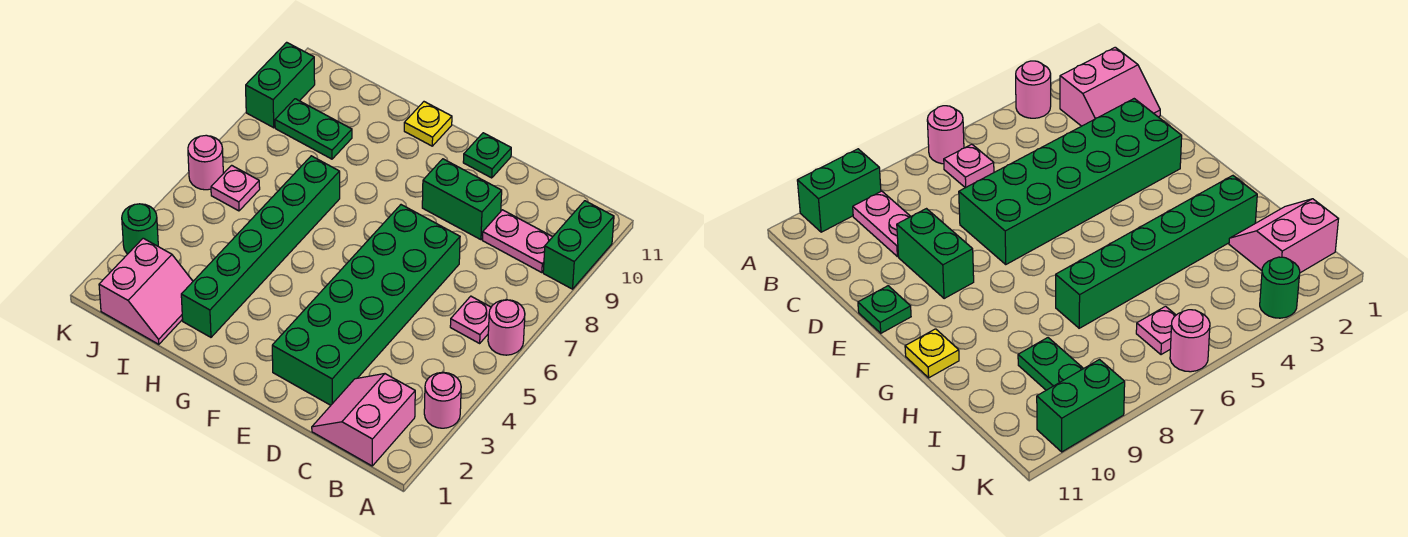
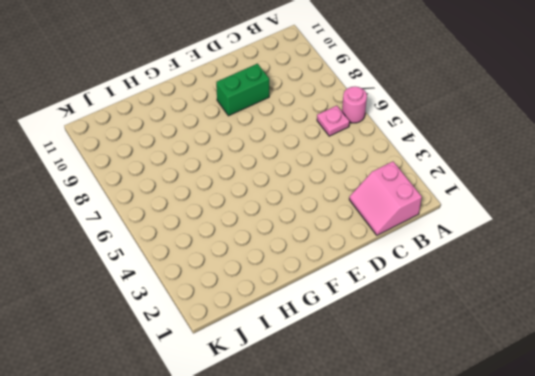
none -> pink 1x1 round brick [424,372,461,428]
none -> green 1x2 brick [543,201,614,289]
none -> pink 1x2 plate [482,210,552,273]

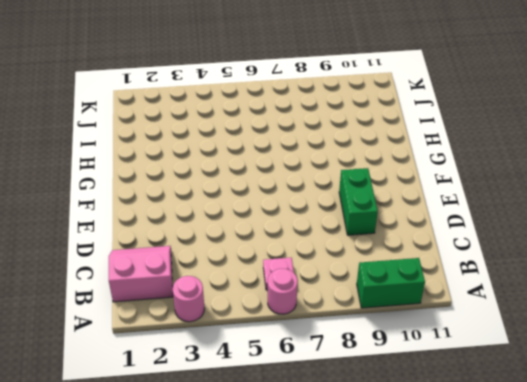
none -> pink 1x2 plate [482,210,552,273]
none -> green 2x6 brick [272,205,460,405]
none -> green 1x1 plate [463,133,511,178]

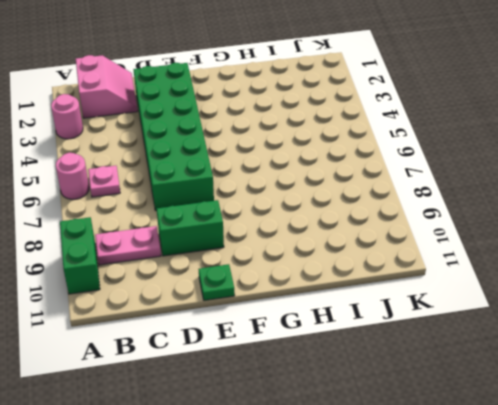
none -> yellow 1x1 plate [404,102,452,146]
none -> green 1x6 brick [181,156,340,337]
none -> pink 2x2 slope [99,238,193,344]

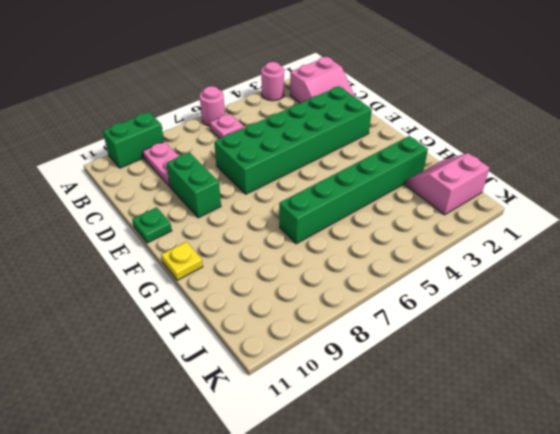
none -> green 1x2 plate [275,99,352,159]
none -> pink 1x1 plate [211,165,260,211]
none -> green 1x1 round brick [122,204,158,254]

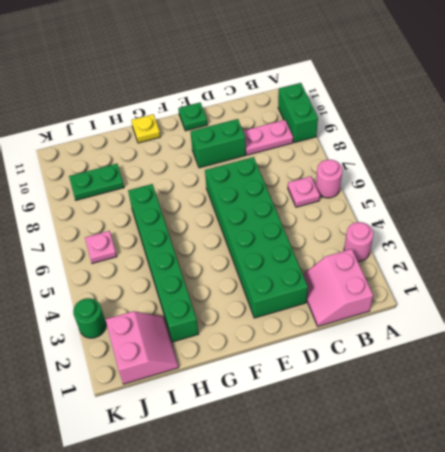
none -> pink 1x1 round brick [188,135,223,190]
none -> green 1x2 brick [246,42,315,128]

